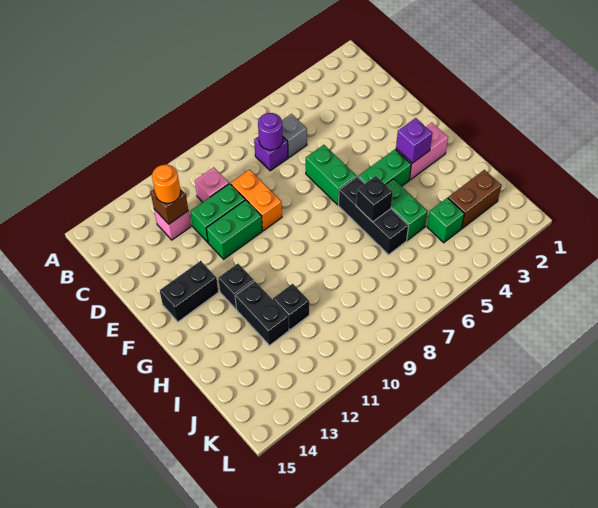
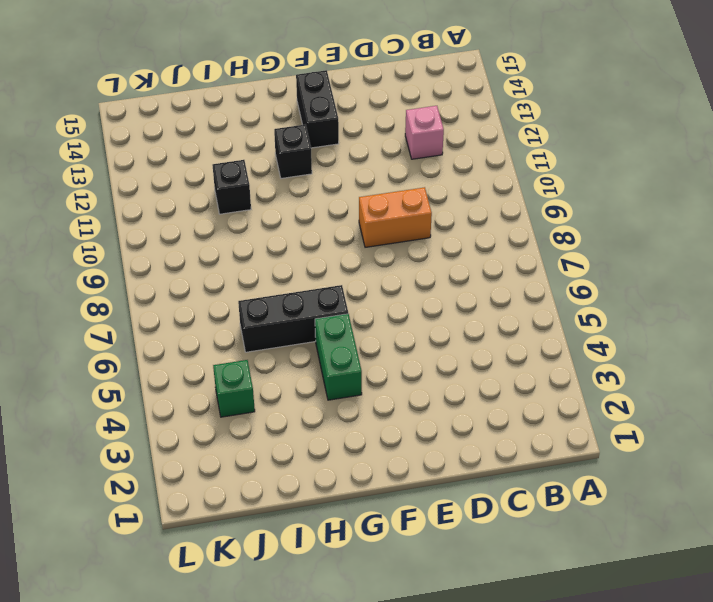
none -> grey 1x1 brick [282,114,307,157]
none -> purple 1x1 brick [254,136,288,171]
none -> pink 1x1 brick [195,167,229,202]

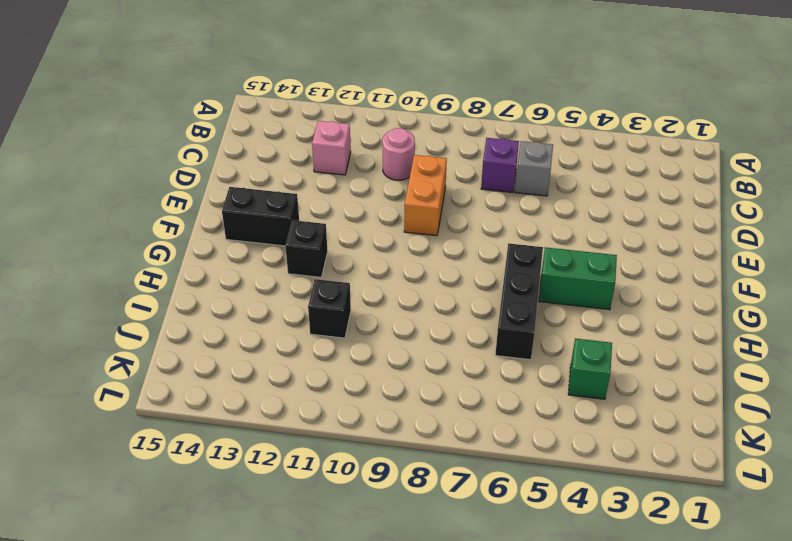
pink 1x1 round brick [382,128,415,180] -> pink 1x1 brick [195,167,229,202]
none -> green 1x2 brick [190,184,245,242]
none -> green 1x2 brick [306,145,356,205]
none -> green 1x2 brick [206,200,262,259]

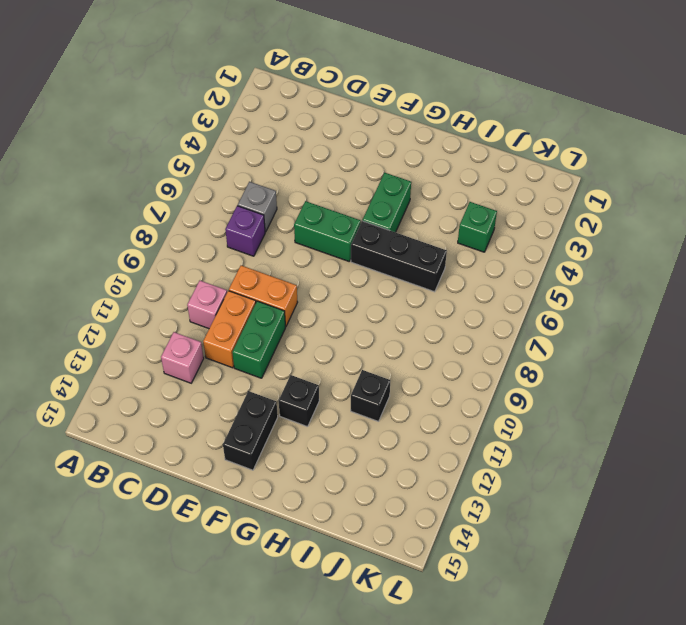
orange 1x2 brick [203,291,256,368] -> green 1x2 brick [190,184,245,242]
none -> pink 1x2 brick [396,123,448,180]
none -> green 1x2 brick [386,179,428,240]
none -> black 1x2 brick [235,281,289,345]

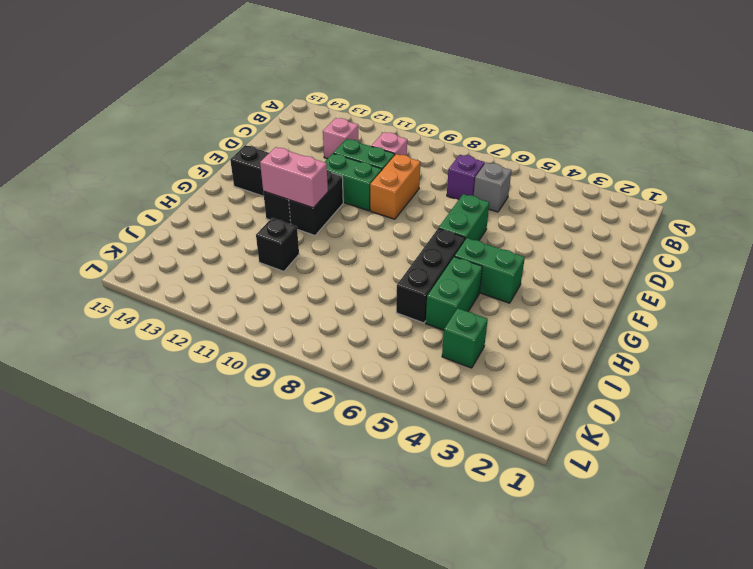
black 1x2 brick [289,170,343,235] -> black 1x2 brick moved to [235,281,289,345]
pink 1x2 brick [260,147,328,208] -> pink 1x2 brick moved to [396,123,448,180]
none -> brown 1x2 brick [448,170,501,228]
none -> purple 1x1 round brick [258,113,283,150]
none -> brown 1x1 brick [151,189,188,224]

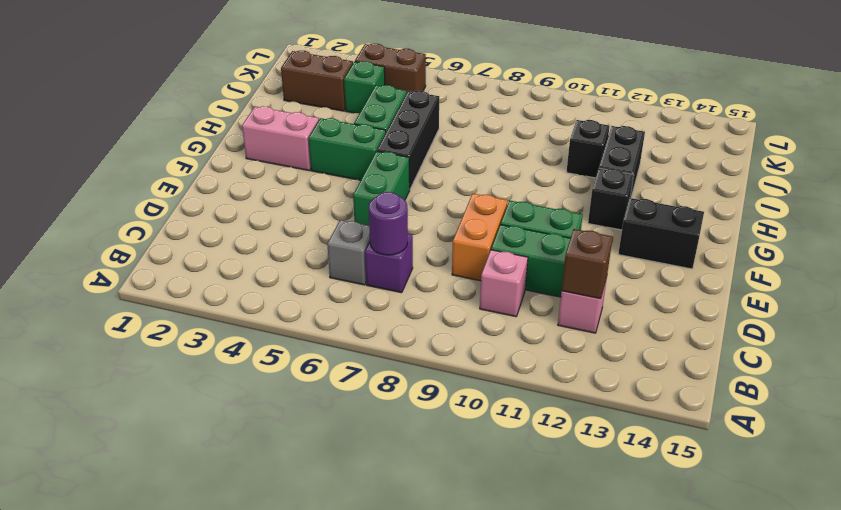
brown 1x2 brick [355,44,426,92] -> none
none -> purple 1x1 brick [396,118,432,163]
none -> black 1x1 brick [356,176,393,222]
none -> orange 1x1 round brick [152,165,181,203]

